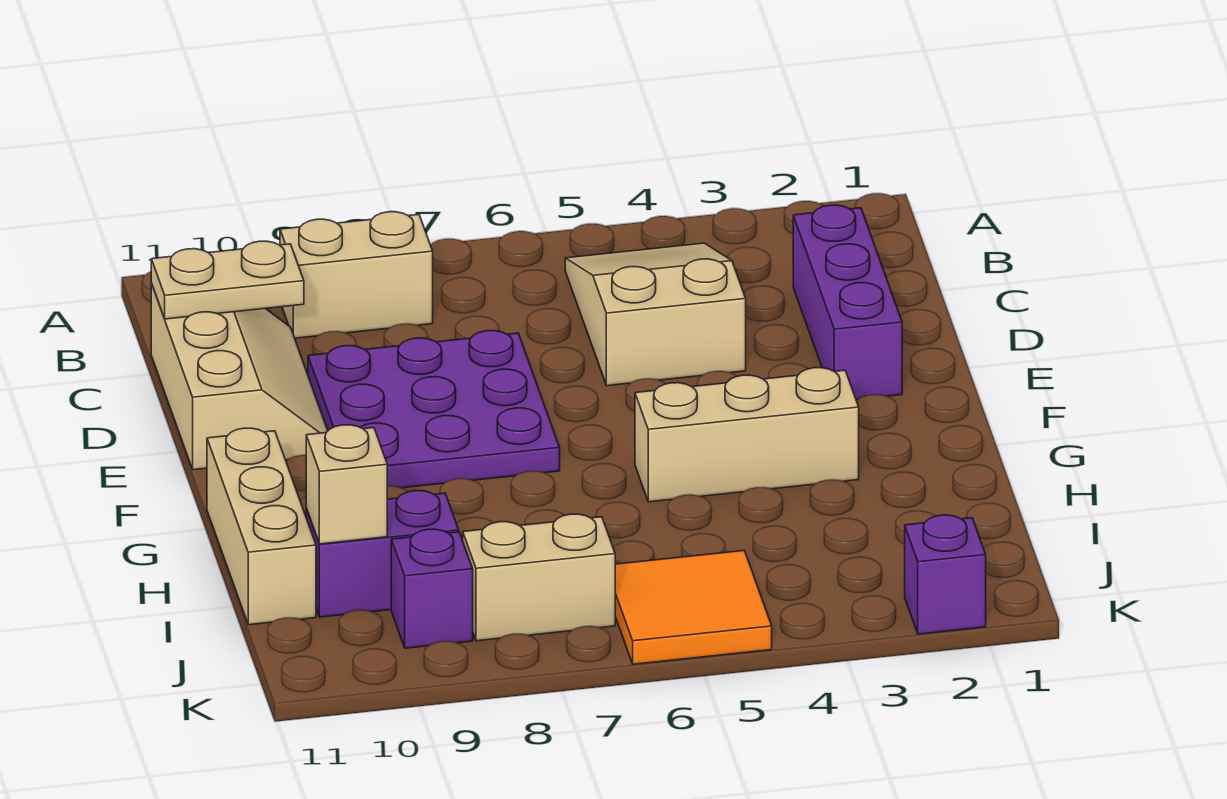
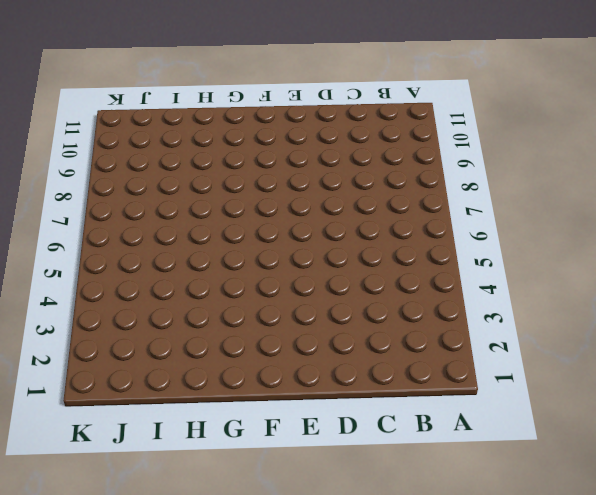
none -> tan 2x3 slope [565,243,746,386]
none -> tan 1x2 brick [280,212,433,338]
none -> purple 1x3 brick [793,205,902,399]

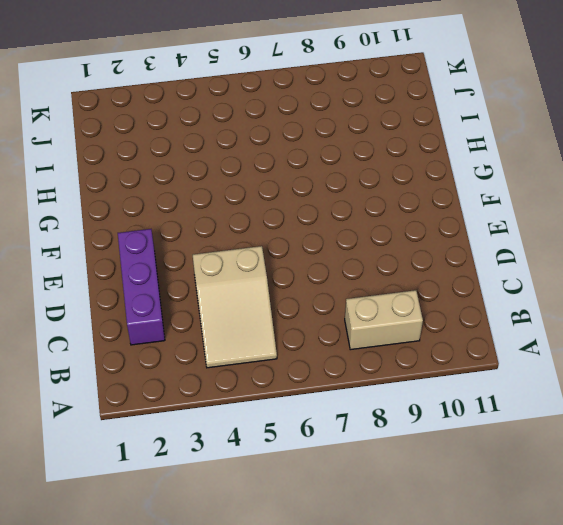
none -> tan 2x3 slope [151,283,328,470]
none -> purple 3x3 plate [308,330,560,488]
none -> tan 1x3 brick [635,368,859,502]

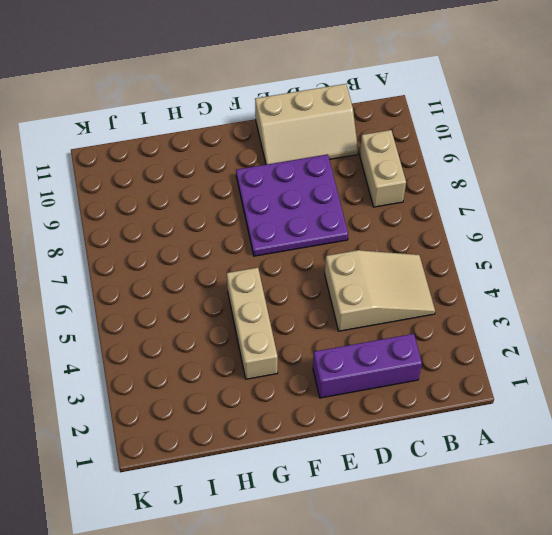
none -> tan 1x3 brick [207,428,316,625]
none -> purple 1x2 brick [306,491,459,617]
none -> orange 2x2 tile [615,551,772,664]

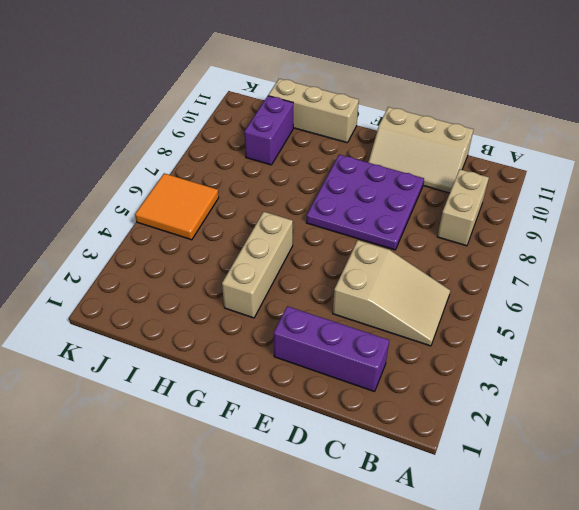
none -> tan 1x2 brick [463,514,615,641]
none -> purple 1x1 brick [391,529,473,648]
none -> purple 1x1 brick [905,515,986,634]

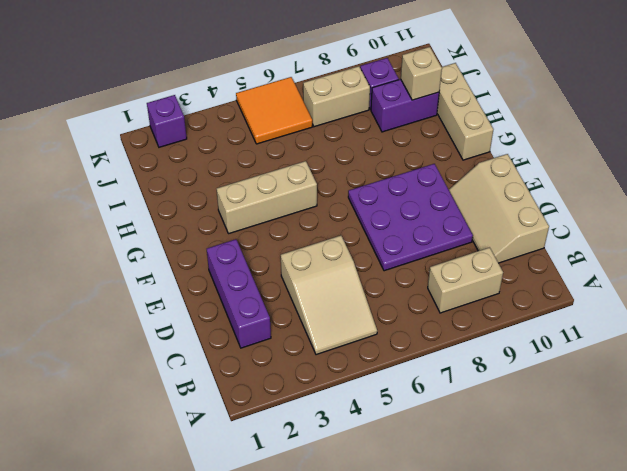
none -> tan 1x2 plate [151,241,304,319]

